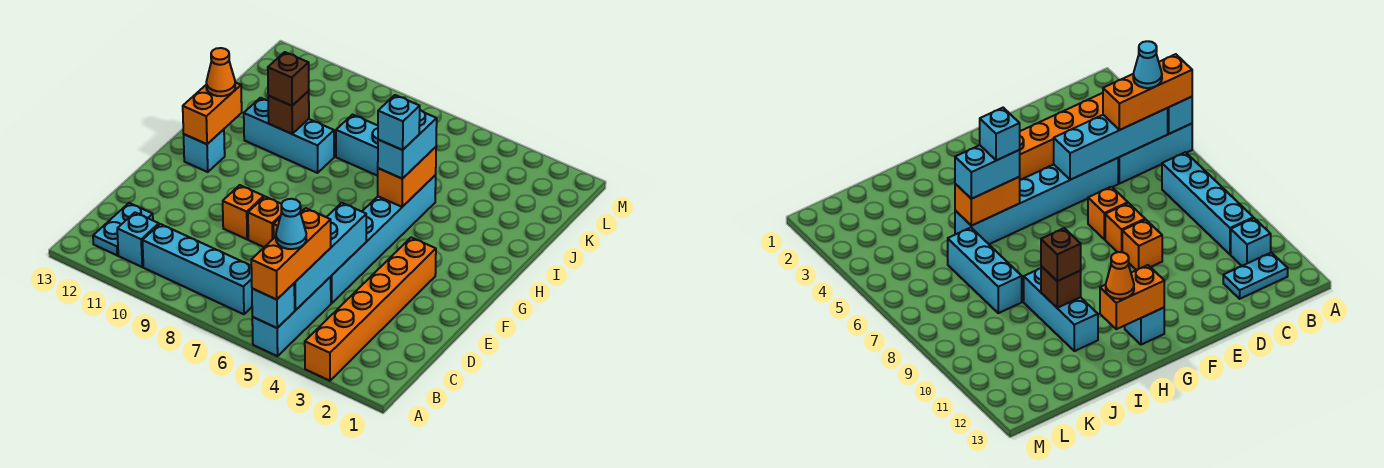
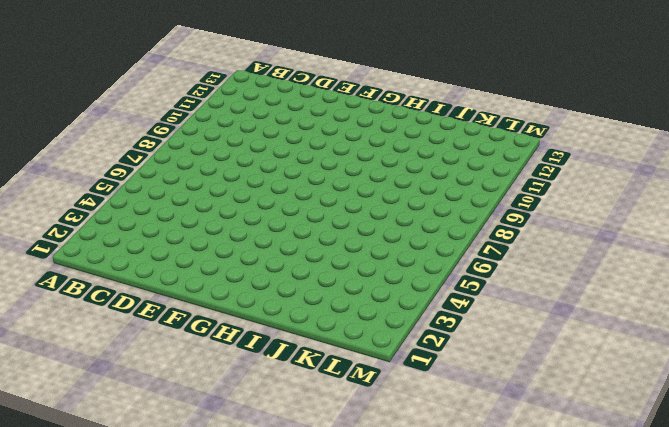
none -> orange 1x6 brick [305,237,436,381]
none -> cyan 1x3 brick [252,277,331,356]
none -> cyan 1x4 brick [142,224,252,314]

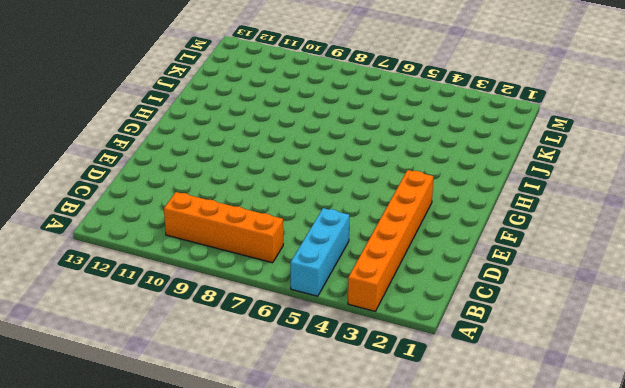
orange 1x4 brick [164,192,283,263] -> cyan 1x4 brick [142,224,252,314]
none -> cyan 1x1 brick [117,213,159,267]
none -> cyan 1x2 plate [93,203,153,255]
none -> cyan 1x6 brick [331,175,436,303]

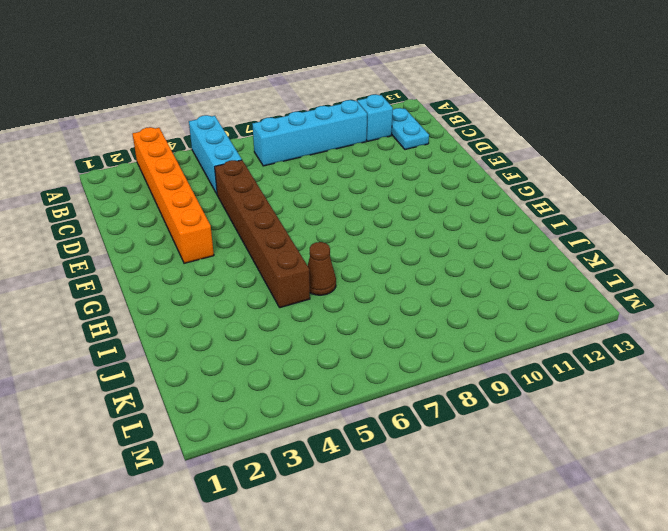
brown 1x6 brick [215,160,310,308] -> cyan 1x6 brick [331,175,436,303]
brown 1x1 cone [308,242,336,295] -> none
none -> orange 1x1 brick [1088,187,1128,239]
none -> orange 1x1 brick [248,197,282,247]
none -> orange 1x1 brick [223,185,264,239]

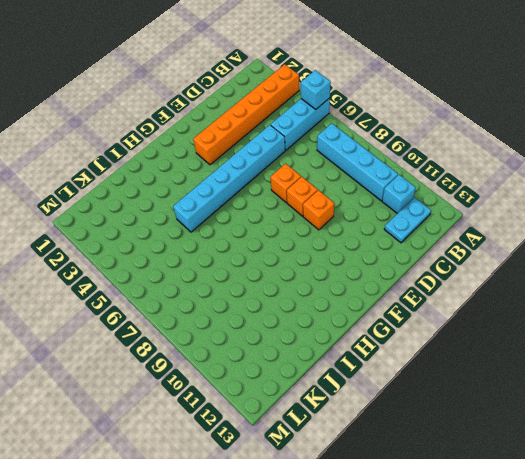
none -> cyan 1x1 brick [184,129,225,172]
none -> cyan 1x3 brick [244,98,334,173]
none -> cyan 1x3 brick [336,115,378,176]

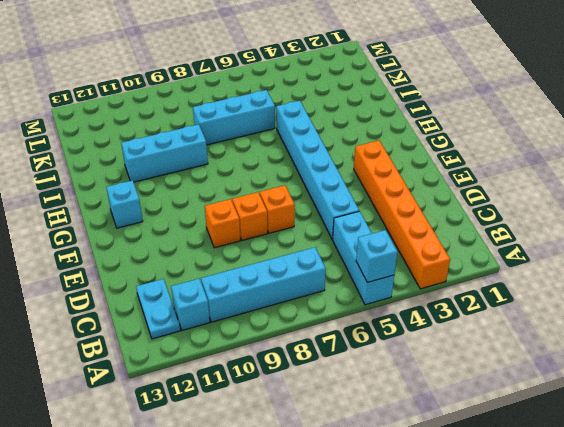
none -> cyan 1x4 brick [294,203,366,310]
none -> orange 1x2 brick [183,82,242,144]
none -> orange 1x2 brick [378,147,436,207]

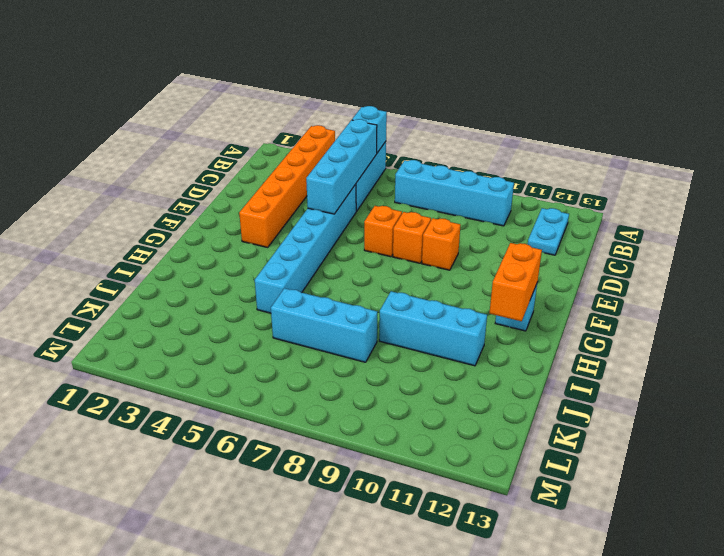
none -> cyan 1x1 brick [117,213,159,267]
none -> orange 1x2 brick [378,147,436,207]
none -> brown 1x1 brick [268,91,309,134]

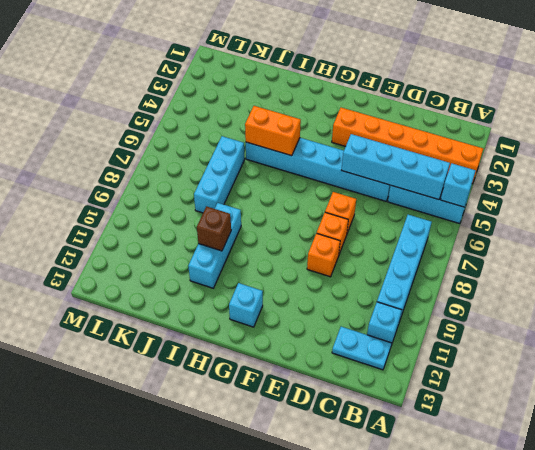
none -> orange 1x2 brick [183,82,242,144]
none -> orange 1x3 brick [251,208,331,300]
none -> cyan 1x2 brick [378,110,437,179]

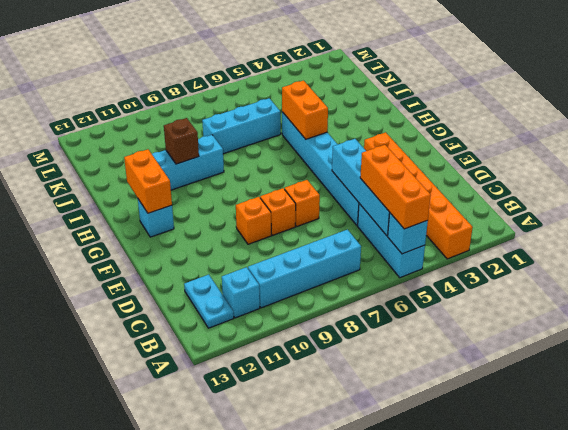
none -> cyan 1x2 brick [378,110,437,179]
none -> orange 1x1 cone [206,48,235,96]
none -> brown 1x1 brick [268,52,309,106]

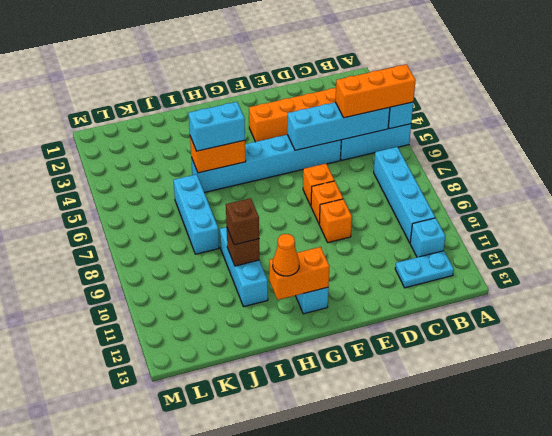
none -> cyan 1x1 cone [276,199,306,249]
none -> cyan 1x1 brick [378,95,420,150]

